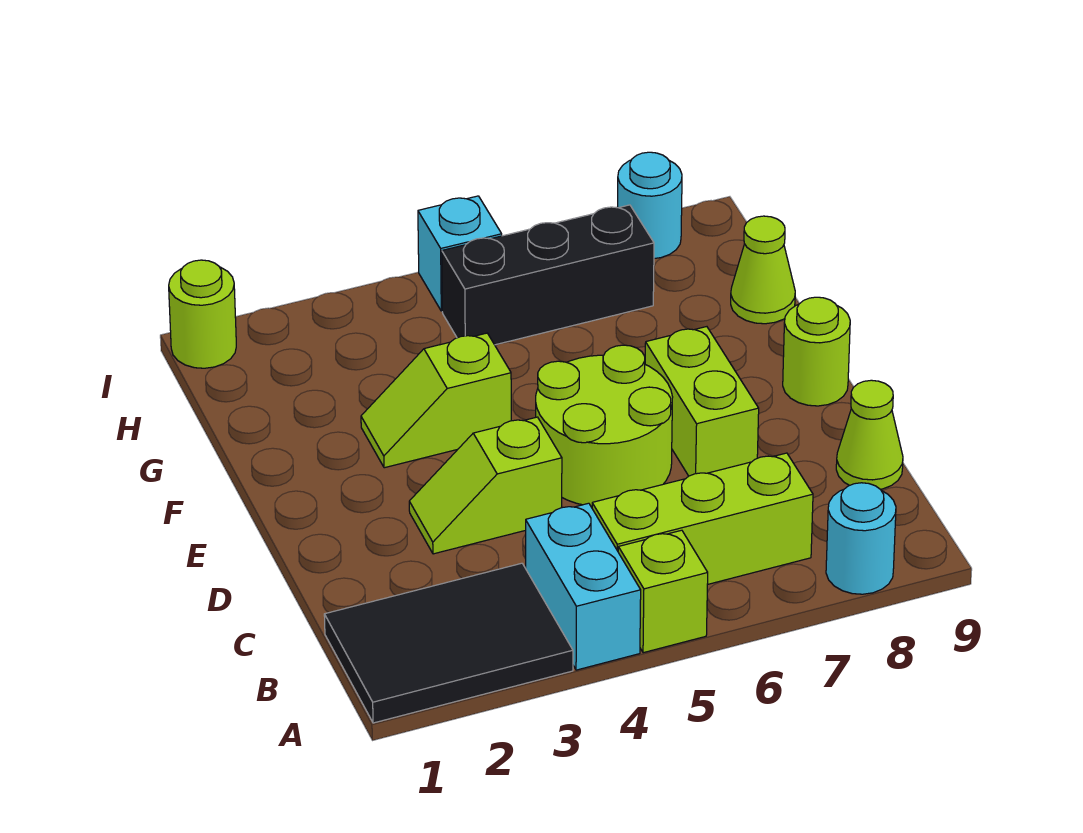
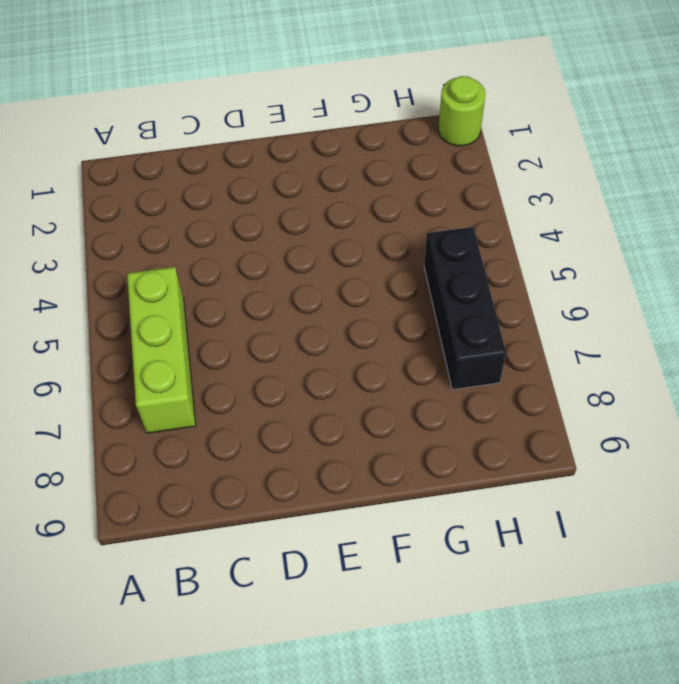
none -> black 2x3 tile [324,563,573,723]
none -> cyan 1x2 brick [526,503,641,670]
none -> lime 1x1 brick [618,530,708,653]

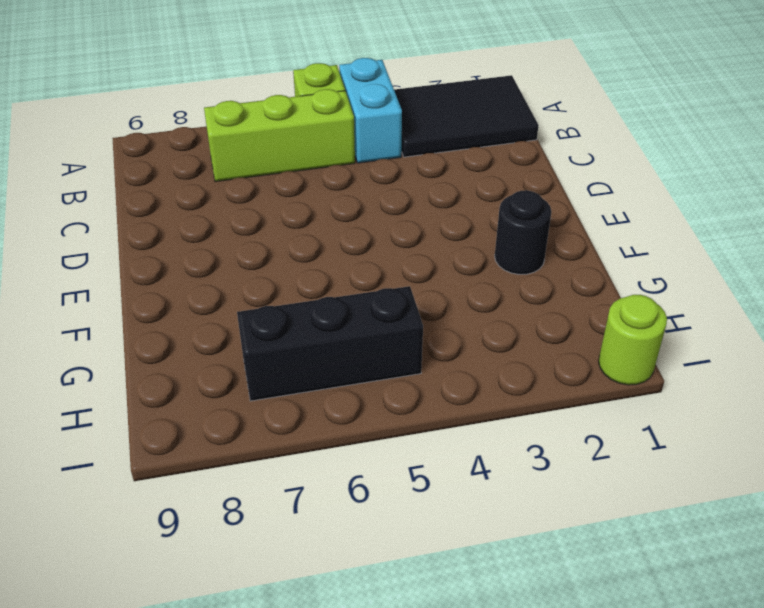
black 1x1 round brick [495,190,552,274] -> none
none -> cyan 1x1 round brick [826,483,896,594]
none -> lime 1x1 cone [836,380,903,489]
none -> lime 1x2 slope [409,417,562,554]

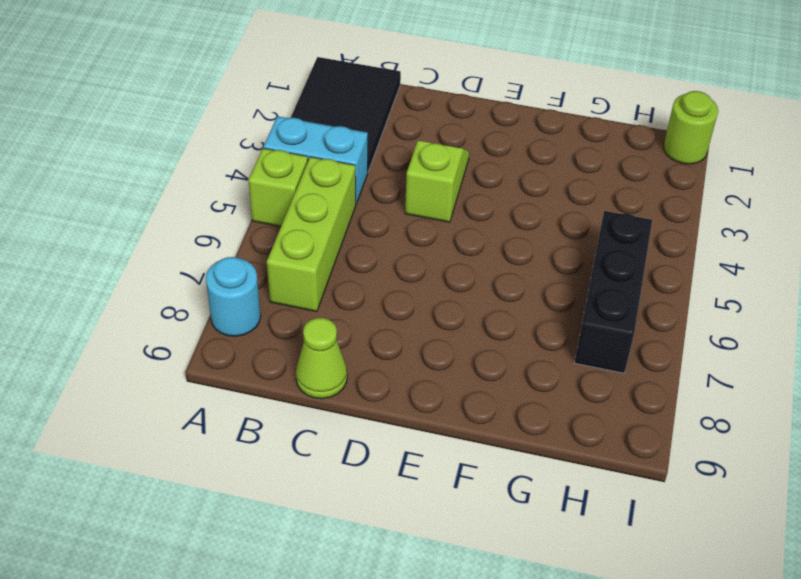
none -> lime 2x2 round brick [536,345,673,506]
none -> lime 1x2 brick [645,327,759,476]
none -> lime 1x1 round brick [783,297,850,406]

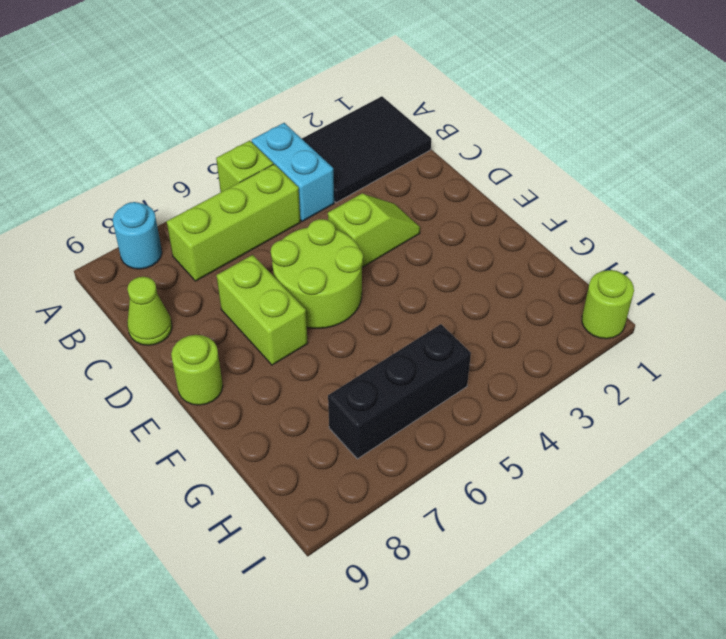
none -> lime 1x2 slope [361,333,511,468]
none -> lime 1x1 cone [731,216,795,324]
none -> cyan 1x1 brick [418,196,502,311]

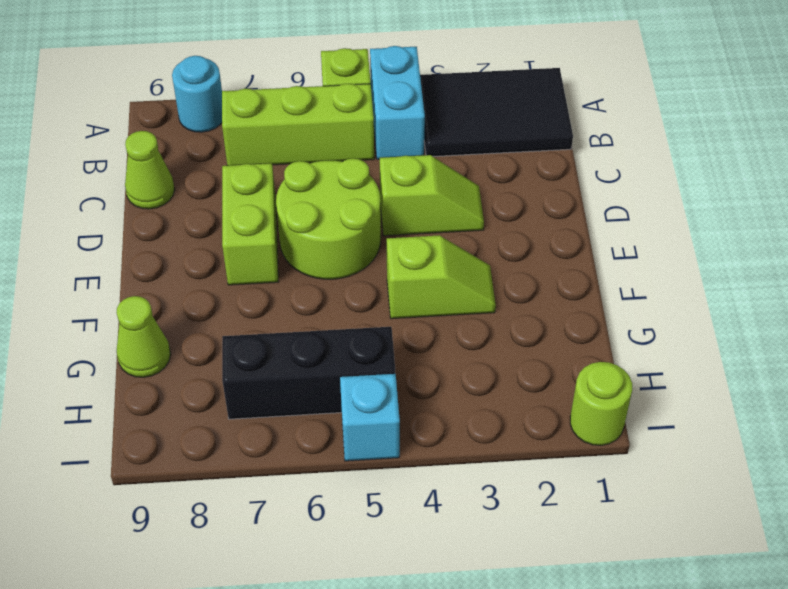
none -> lime 1x1 round brick [783,297,850,406]
none -> cyan 1x1 round brick [617,152,682,259]

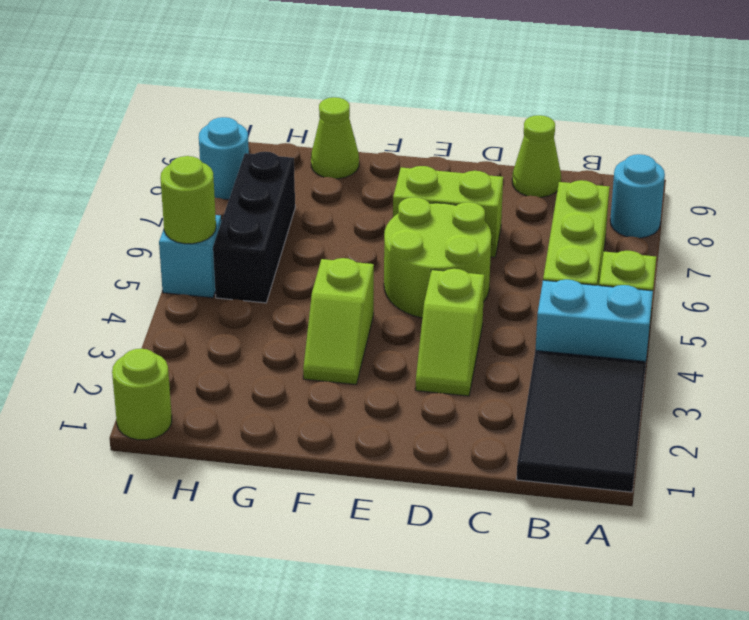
lime 1x1 round brick [160,156,216,244] -> lime 1x1 round brick moved to [783,297,850,406]

